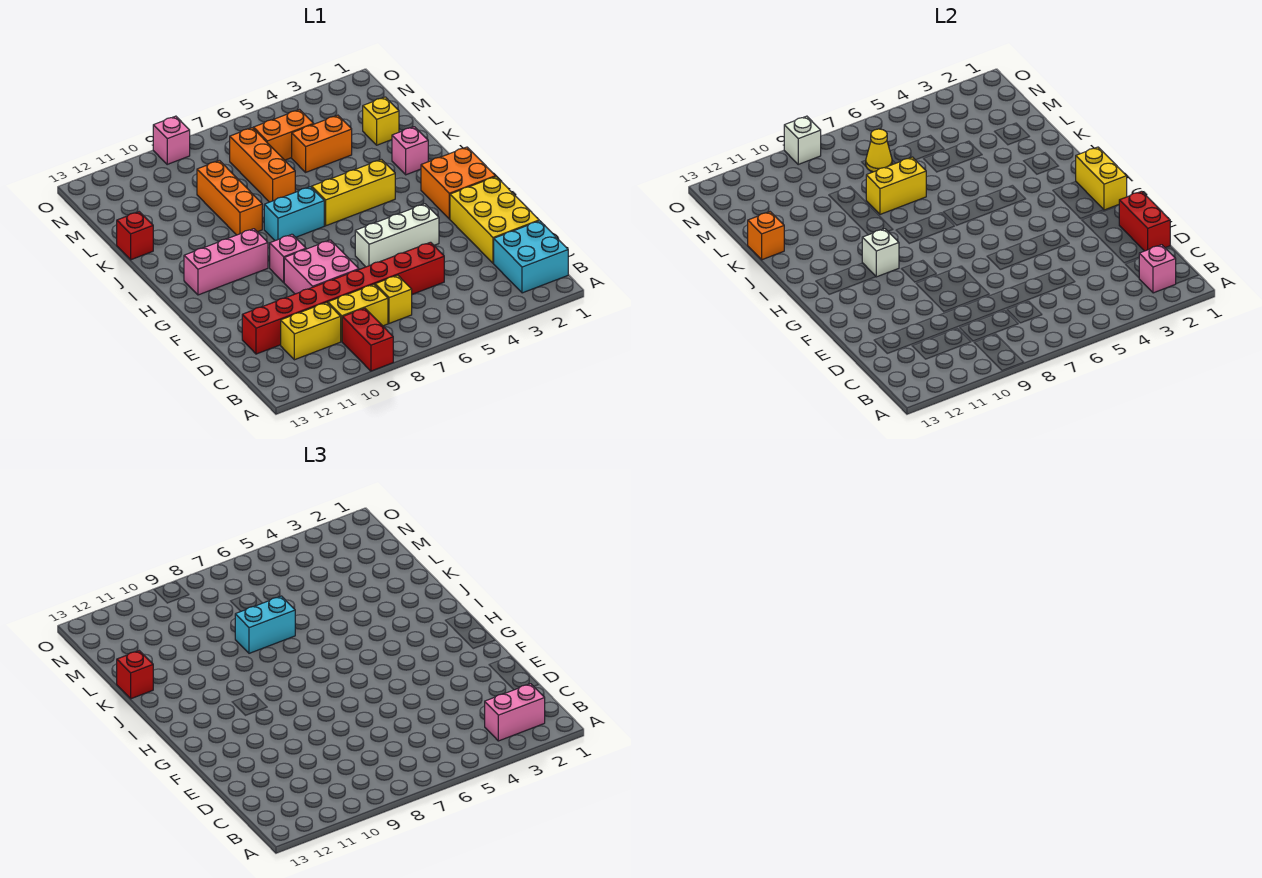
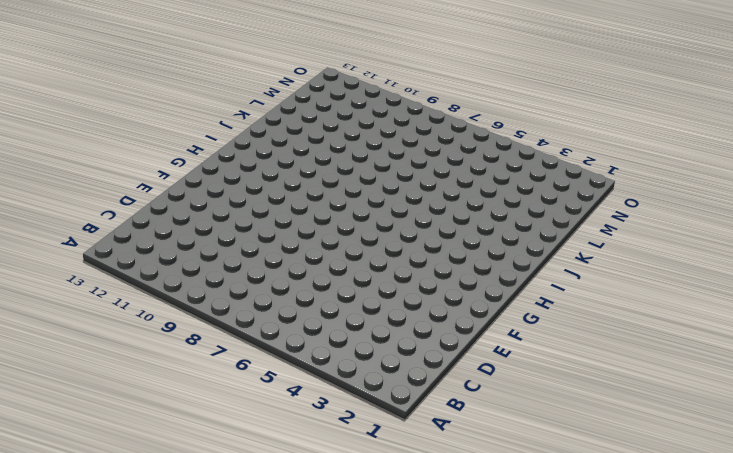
none -> red 1x2 brick [342,308,393,371]
none -> cyan 2x2 brick [494,221,568,293]
none -> yellow 1x1 brick [375,275,412,323]
none -> yellow 1x2 brick [328,284,388,341]

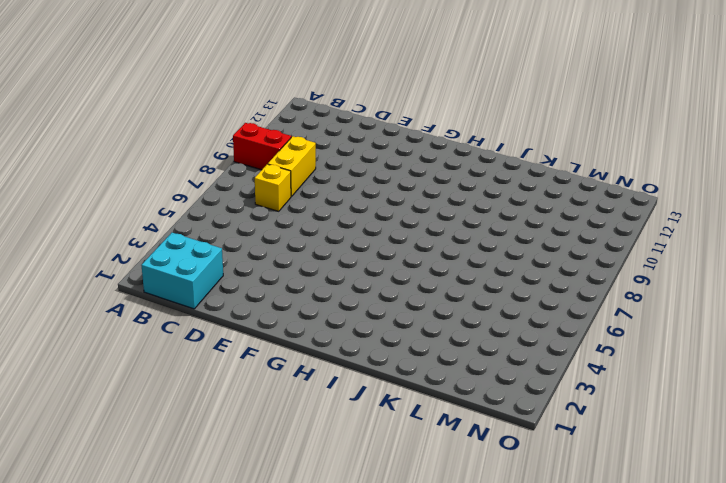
none -> yellow 1x2 brick [281,302,341,360]
none -> yellow 2x3 brick [450,177,539,263]
none -> red 1x8 brick [242,242,444,354]
none -> pink 2x2 brick [284,240,359,294]

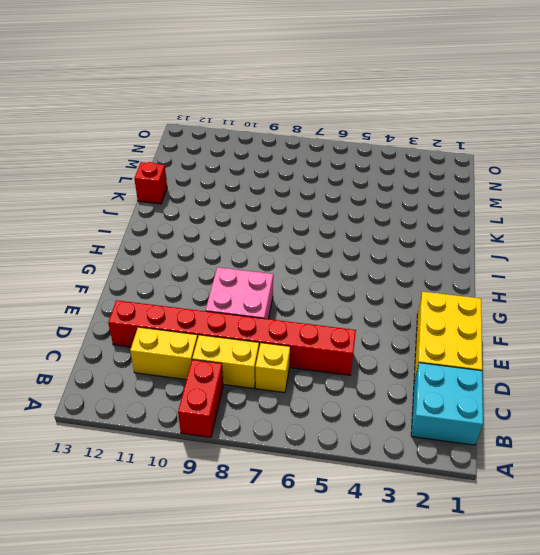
none -> white 1x3 brick [355,204,439,267]
none -> orange 2x2 brick [421,147,496,219]
none -> pink 1x1 brick [270,234,306,282]
none -> pink 1x3 brick [184,229,268,295]

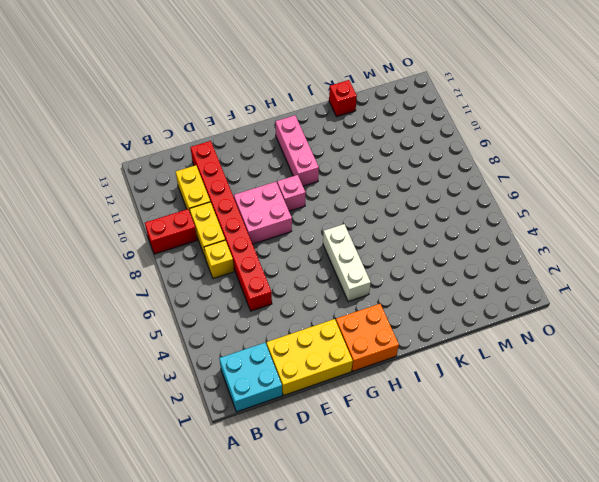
white 1x3 brick [323,224,371,302] -> white 1x3 brick moved to [355,204,439,267]
none -> yellow 1x3 brick [312,160,395,226]
none -> cyan 1x2 brick [264,187,324,241]
none -> pink 1x1 brick [392,127,428,175]
none -> orange 1x3 brick [197,161,262,235]

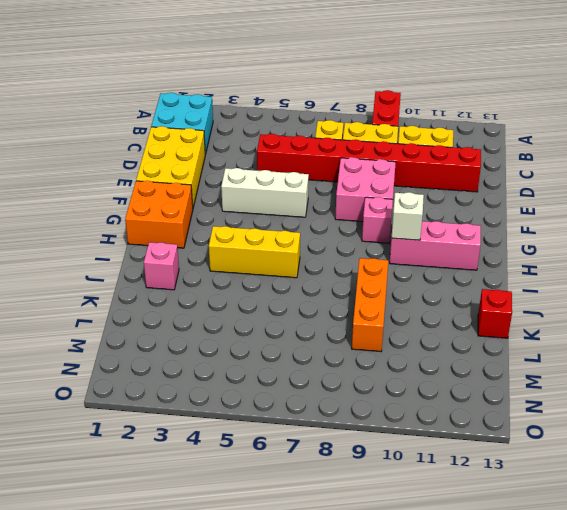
none -> cyan 1x2 brick [264,187,324,241]
none -> orange 1x3 brick [230,128,295,202]
none -> yellow 1x1 brick [363,97,399,145]
none -> orange 1x2 brick [292,115,352,172]

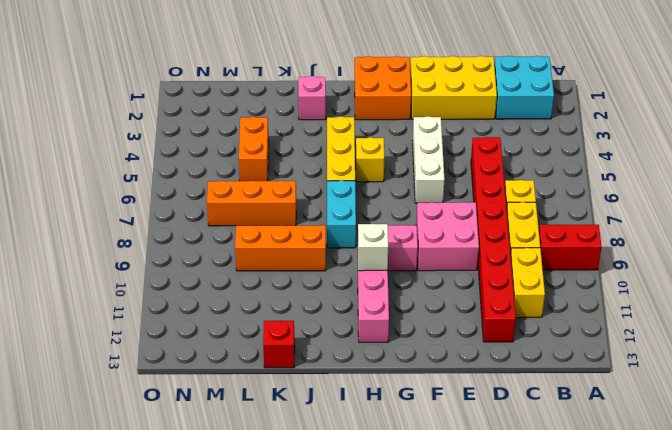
yellow 1x1 brick [356,137,384,182] -> yellow 1x1 brick moved to [363,97,399,145]
none -> orange 1x2 brick [253,110,313,160]
none -> pink 1x1 brick [153,116,190,164]
none -> pink 1x1 brick [1139,245,1176,293]
none -> red 1x2 brick [1119,191,1170,251]

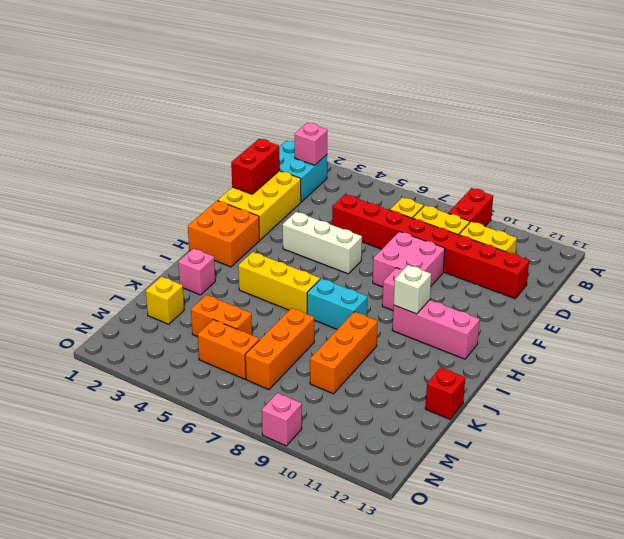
none -> yellow 1x2 brick [1076,147,1127,210]
none -> yellow 1x2 brick [866,157,926,214]
none -> orange 1x1 brick [748,212,784,260]
none -> yellow 1x1 cone [866,129,892,172]

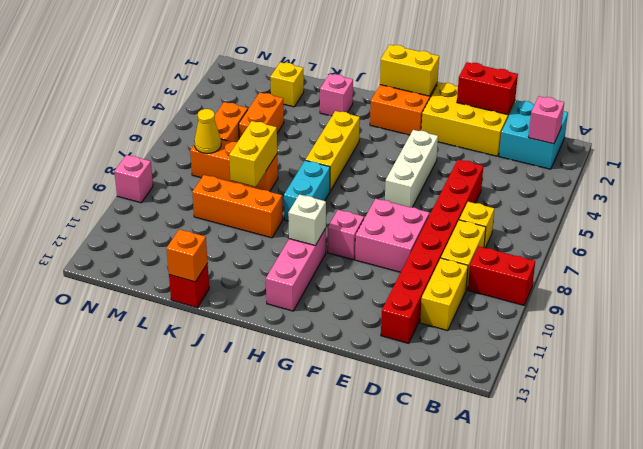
none -> white 1x1 brick [784,116,821,164]
none -> pink 1x2 brick [485,684,545,741]
none -> cyan 1x2 brick [235,596,295,653]
none -> red 1x1 brick [117,651,153,699]

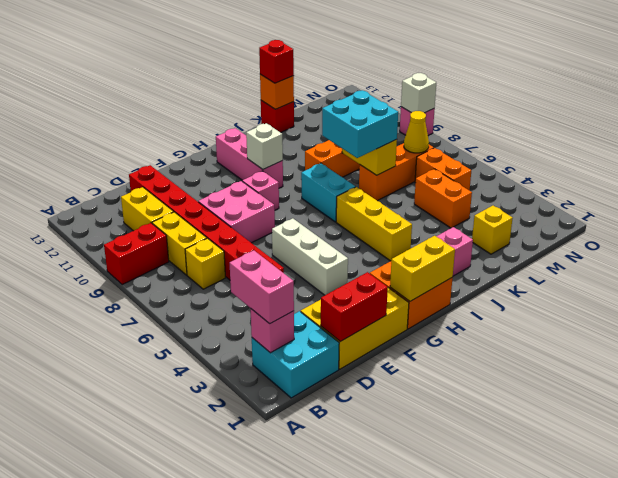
cyan 2x2 brick [322,90,398,158] -> cyan 1x2 brick [235,596,295,653]

